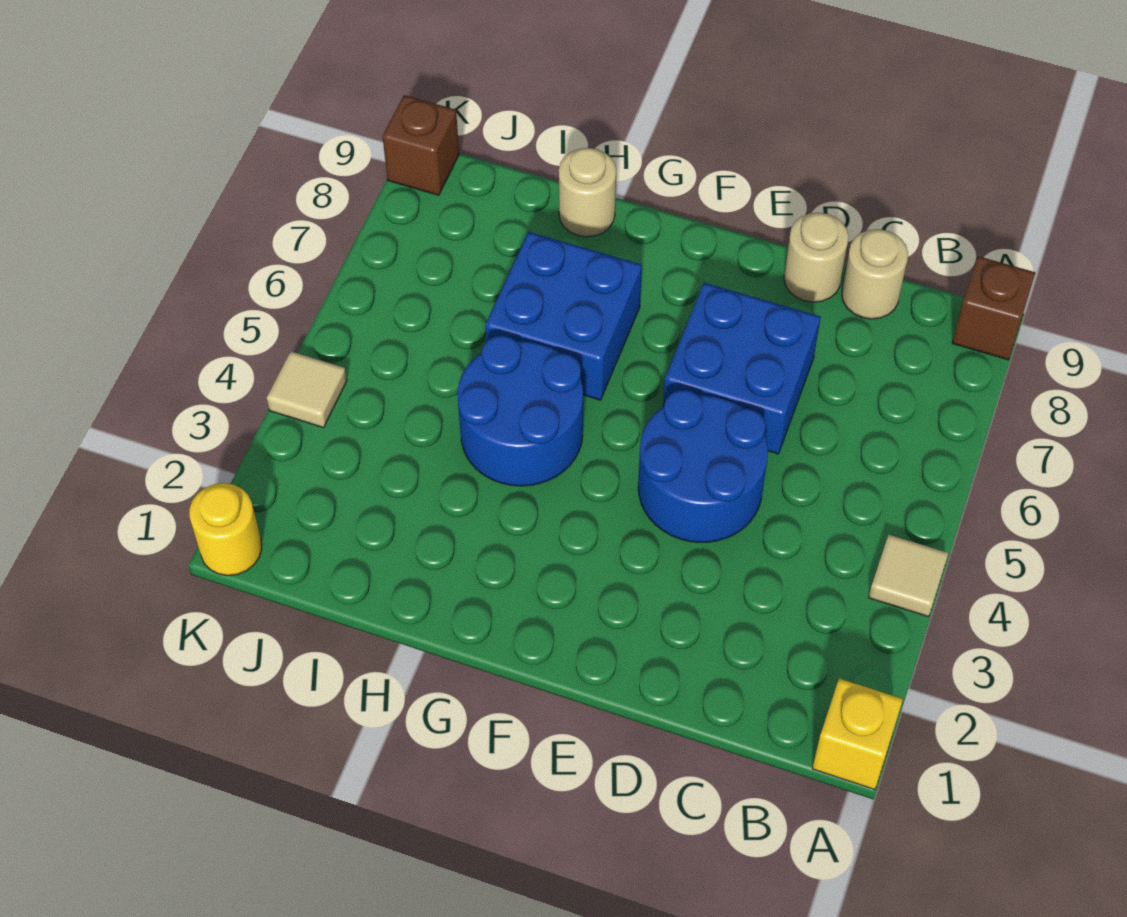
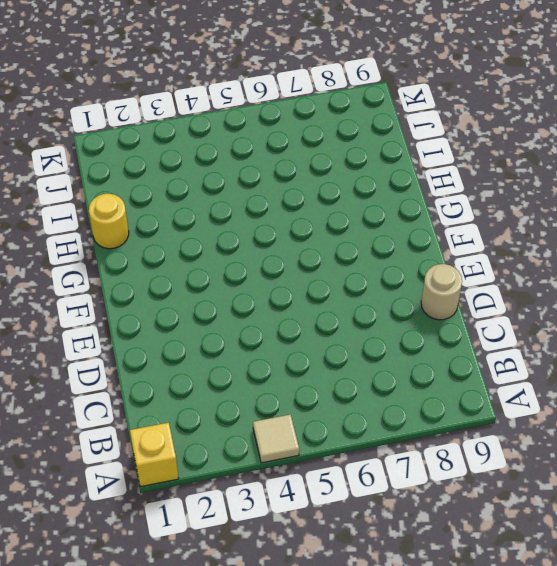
yellow 1x1 round brick [89,194,129,249] -> yellow 1x1 round brick moved to [189,483,262,576]
none -> brown 1x1 brick [952,256,1035,360]
none -> tan 1x1 round brick [842,229,908,319]
none -> blue 2x2 round brick [638,390,768,542]

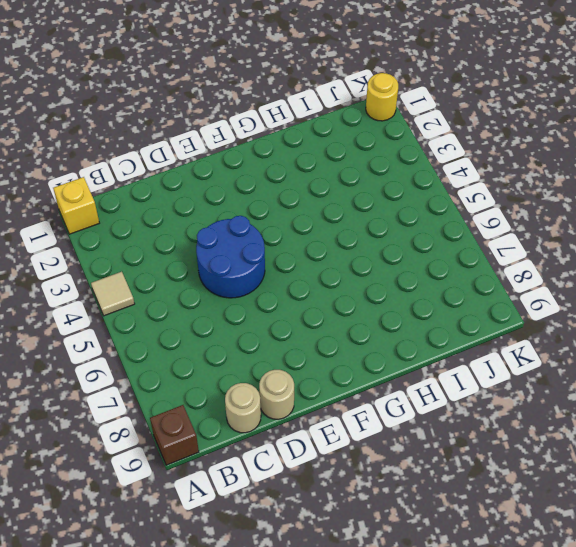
none -> blue 2x2 brick [663,283,821,454]
none -> blue 2x2 round brick [458,336,583,486]
none -> blue 2x2 brick [485,232,642,400]

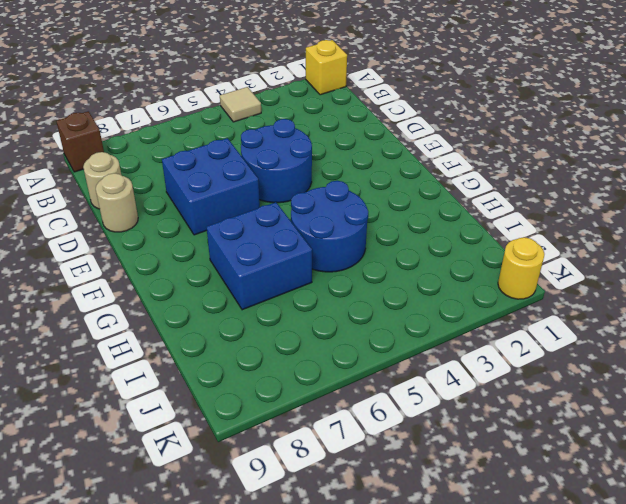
none -> tan 1x1 round brick [559,148,616,237]
none -> tan 1x1 tile [267,351,347,428]
none -> brown 1x1 brick [383,95,459,195]

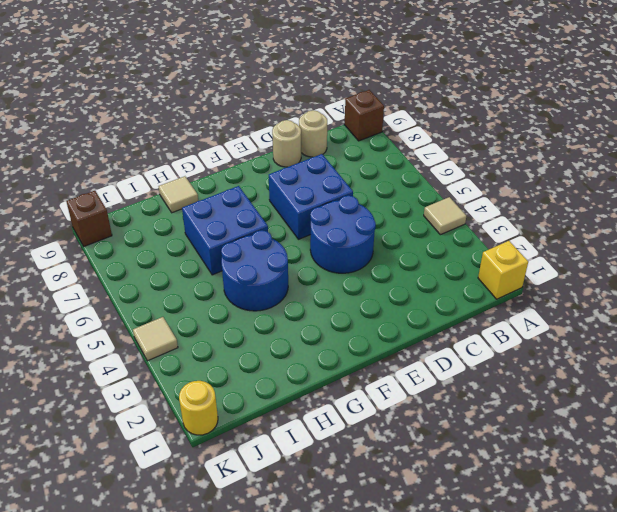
tan 1x1 tile [159,176,198,213] -> tan 1x1 round brick [559,148,616,237]

